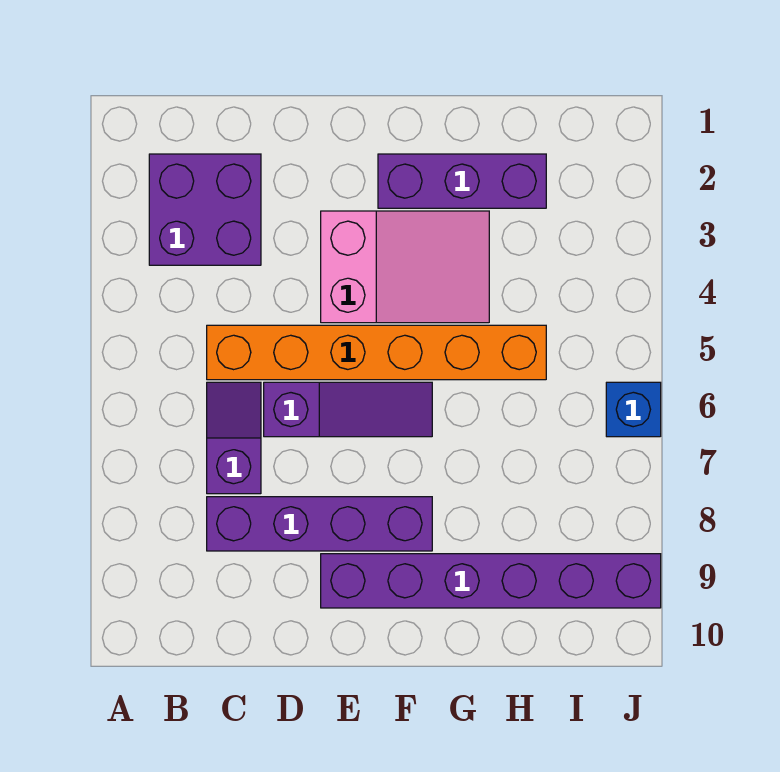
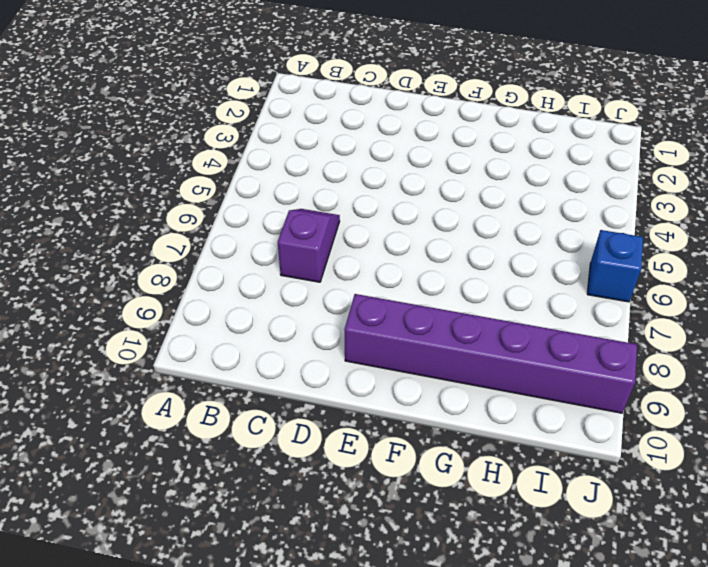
none -> purple 2x2 brick [149,154,261,265]
none -> orange 1x6 brick [207,325,546,380]

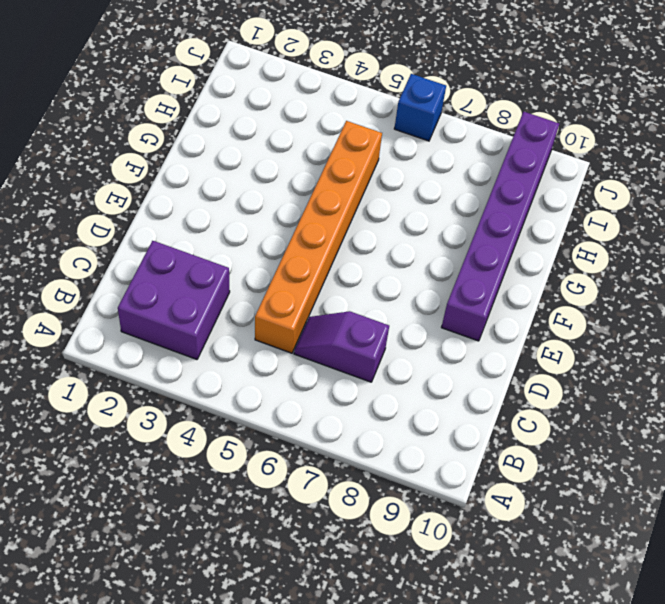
none -> purple 1x4 brick [207,497,432,551]
none -> purple 1x3 slope [264,382,432,437]

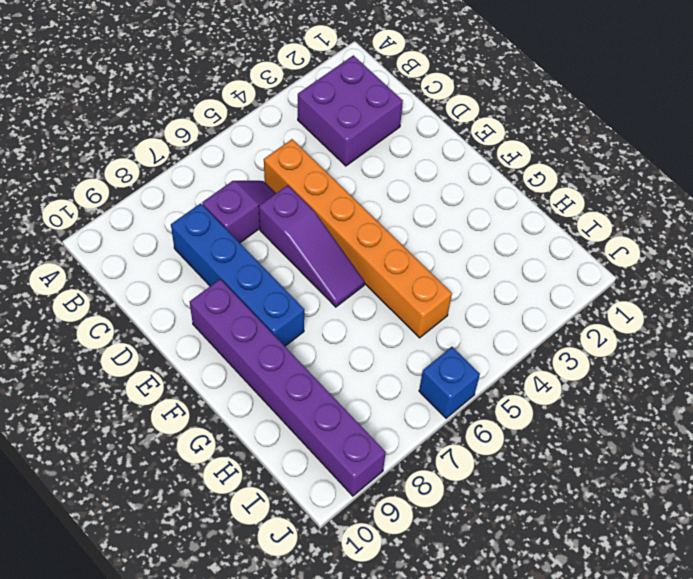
blue 1x4 brick [171,203,304,346] -> purple 1x4 brick [207,497,432,551]
none -> pink 2x3 slope [321,211,489,323]
none -> purple 1x3 brick [378,154,546,208]

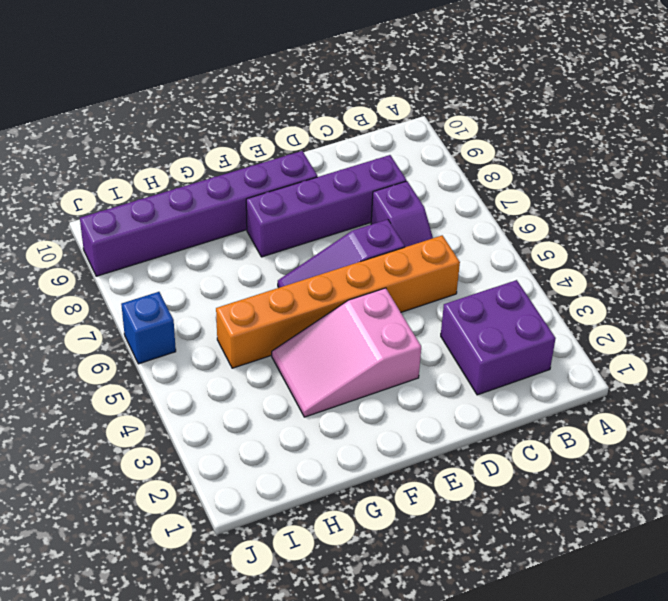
none -> purple 1x3 brick [378,154,546,208]

